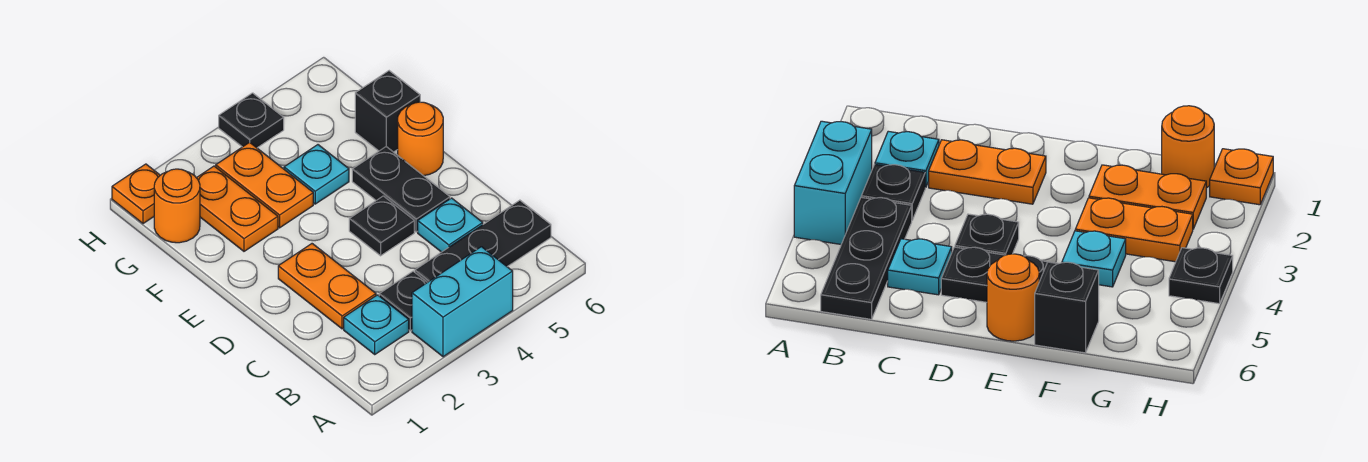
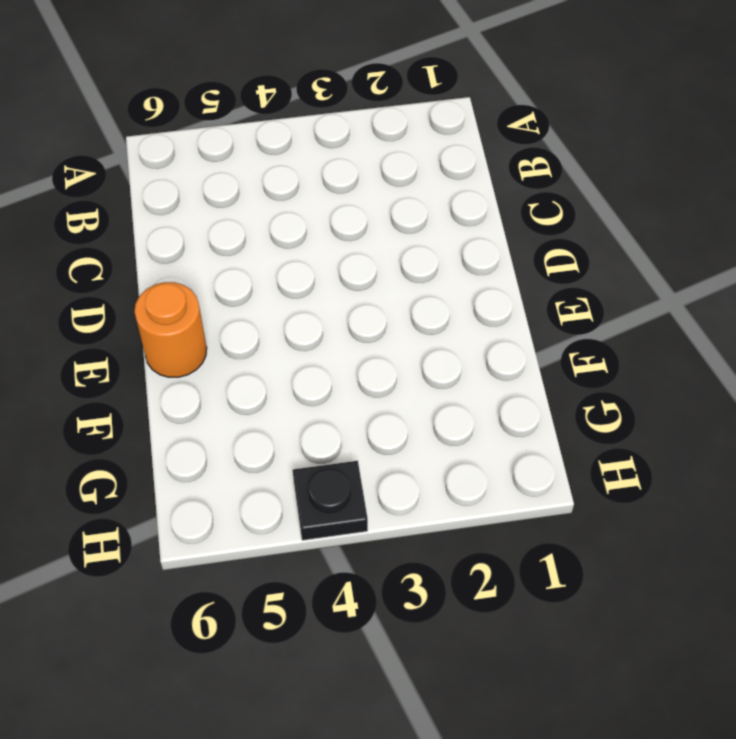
none -> cyan 1x2 brick [412,247,513,357]
none -> cyan 1x1 plate [344,295,409,354]
none -> black 1x1 plate [379,271,427,331]

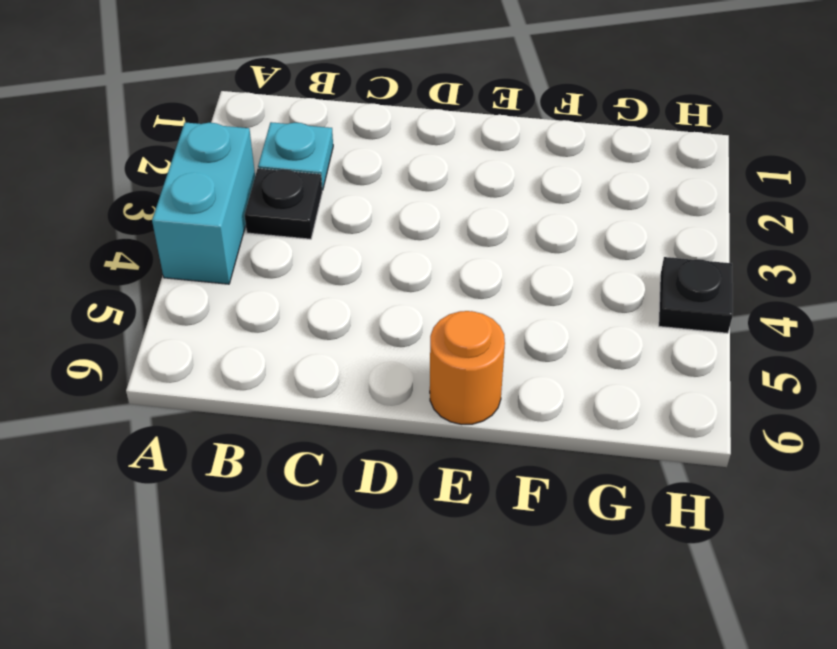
none -> black 1x3 plate [415,200,551,282]
none -> orange 1x2 plate [278,244,376,329]
none -> cyan 1x1 plate [418,198,483,252]

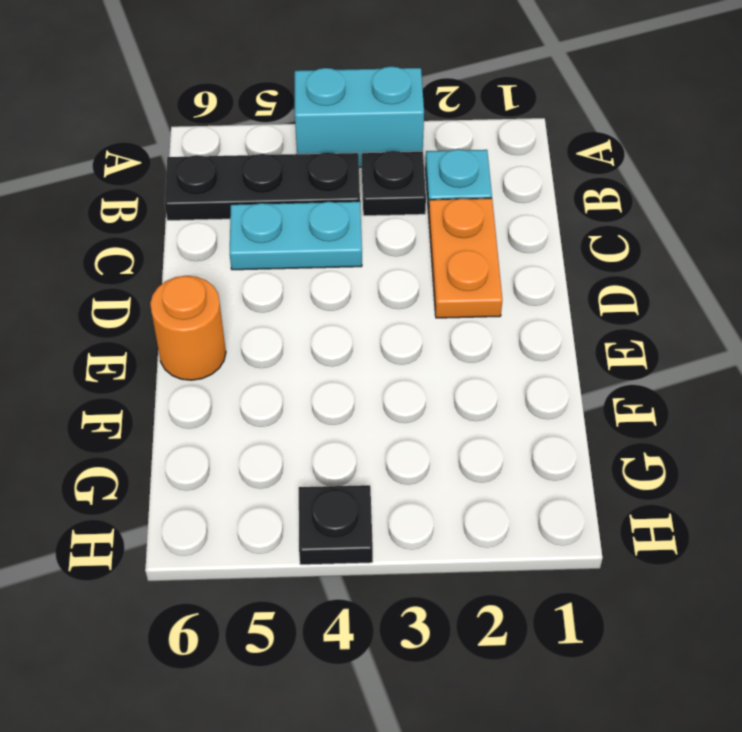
cyan 1x2 plate [230,201,362,270] -> cyan 1x1 plate [418,198,483,252]
none -> black 1x1 plate [349,196,414,256]
none -> black 1x2 plate [352,147,450,232]
none -> orange 1x2 plate [197,166,278,251]

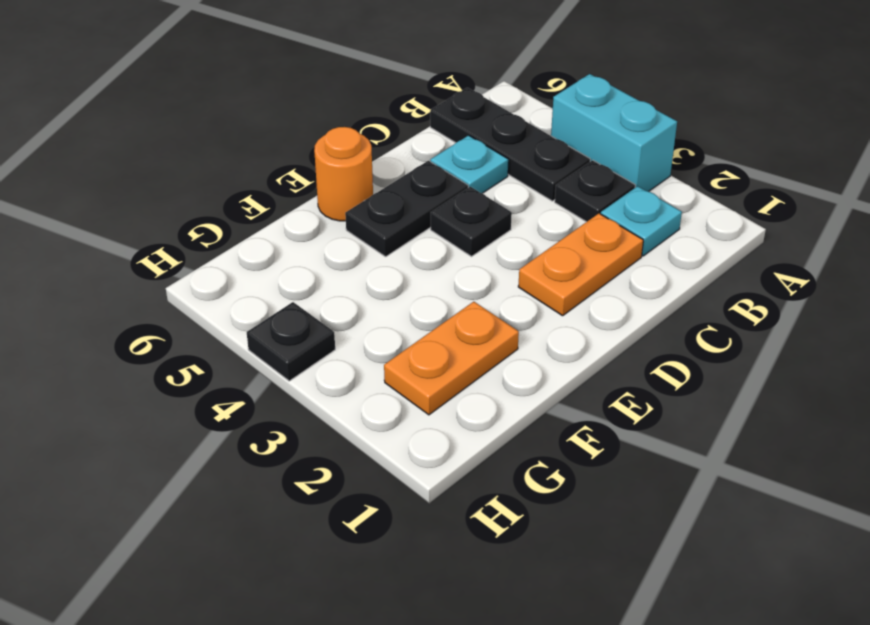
none -> orange 1x2 plate [216,142,313,228]
none -> cyan 1x1 plate [284,145,349,204]
none -> black 1x1 brick [355,71,420,152]

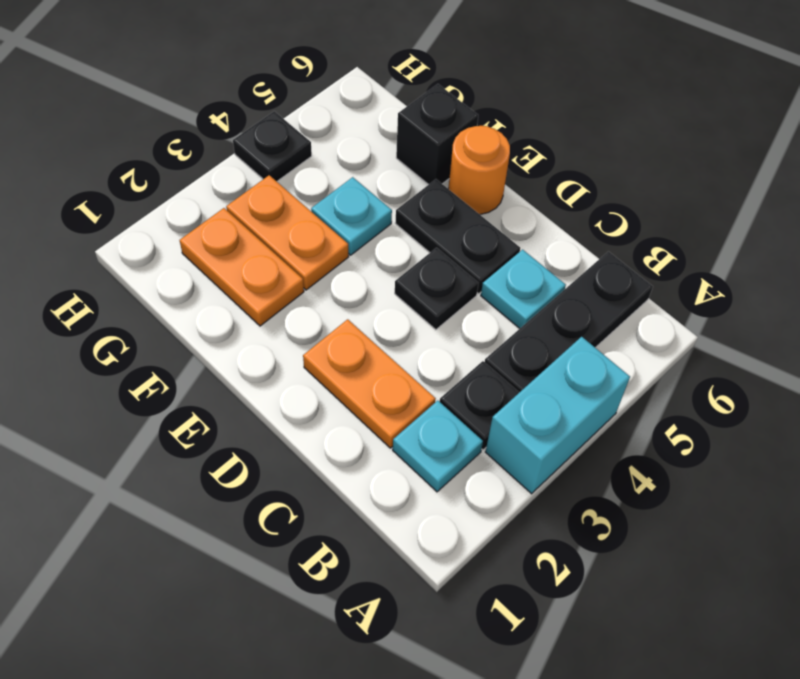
none -> orange 1x1 round brick [154,169,200,243]
none -> orange 1x1 plate [112,164,160,224]

